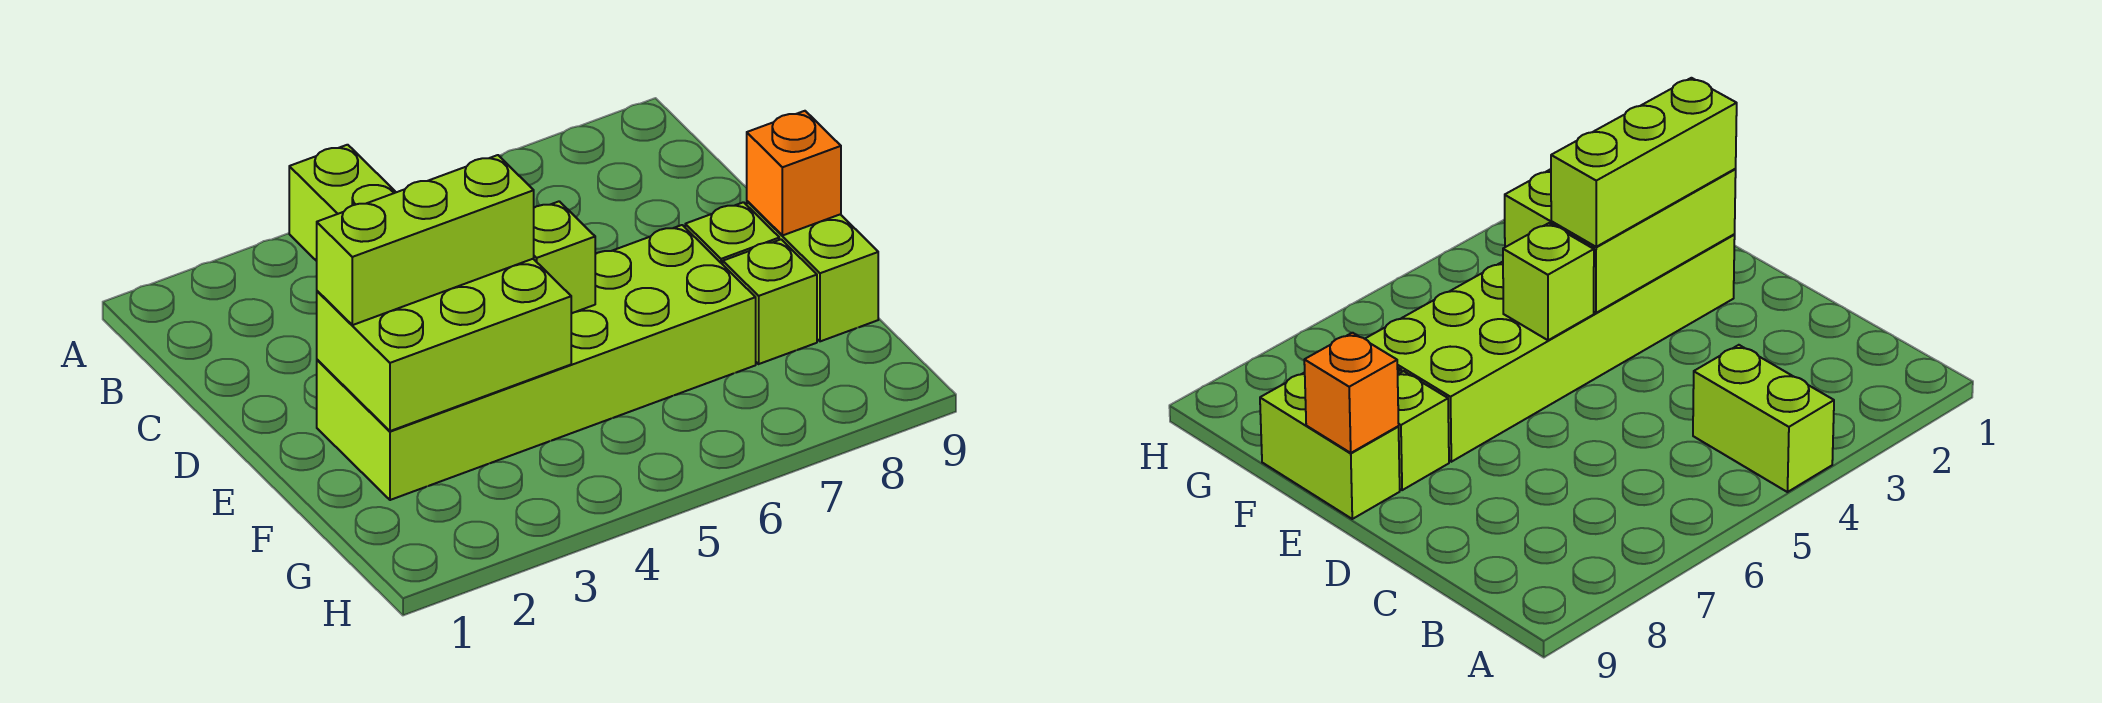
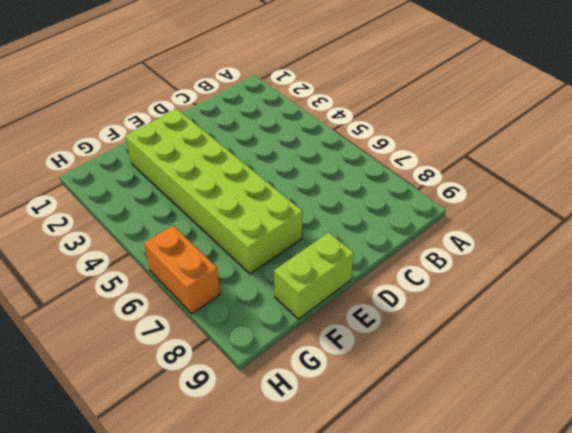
orange 1x2 brick [144,226,220,314] -> none
none -> lime 1x2 brick [289,145,396,261]
none -> lime 1x1 brick [685,202,779,264]

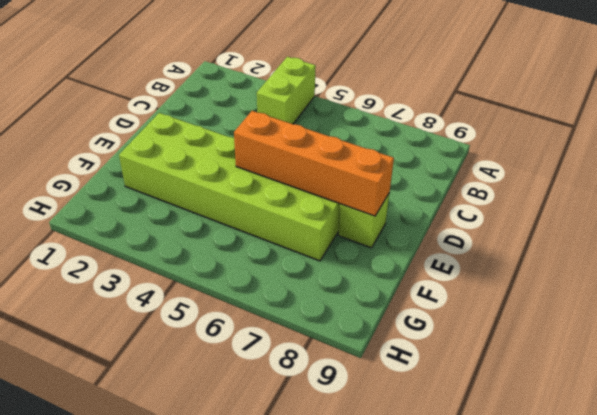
orange 1x4 brick [234,111,394,216] -> lime 1x1 brick [534,201,595,313]
none -> lime 1x2 brick [747,201,878,341]
none -> lime 1x1 brick [723,239,817,364]

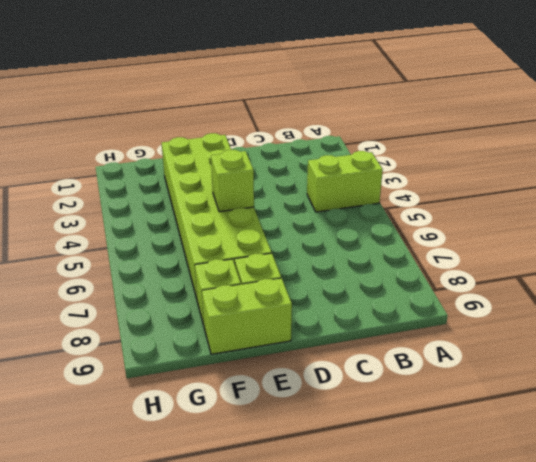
none -> lime 2x3 brick [317,259,572,431]
none -> orange 1x1 brick [747,111,841,236]

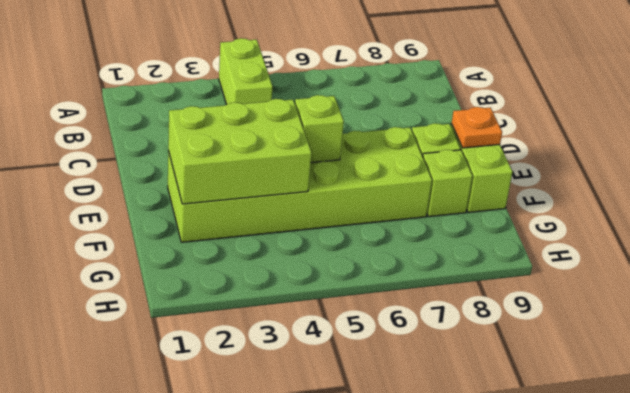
orange 1x1 plate [452,107,502,148] -> orange 1x1 brick [747,111,841,236]
none -> lime 1x3 brick [317,155,534,325]

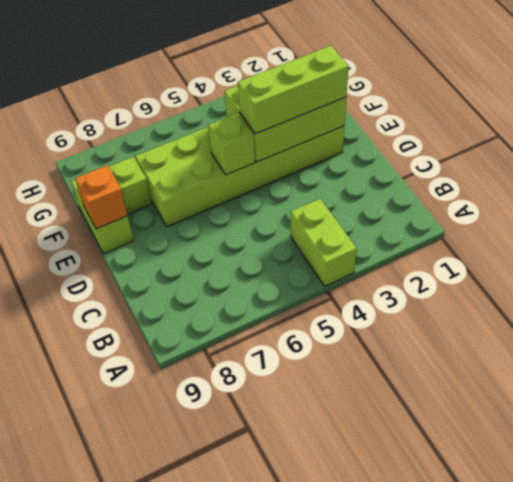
none -> lime 1x1 brick [685,202,779,264]

